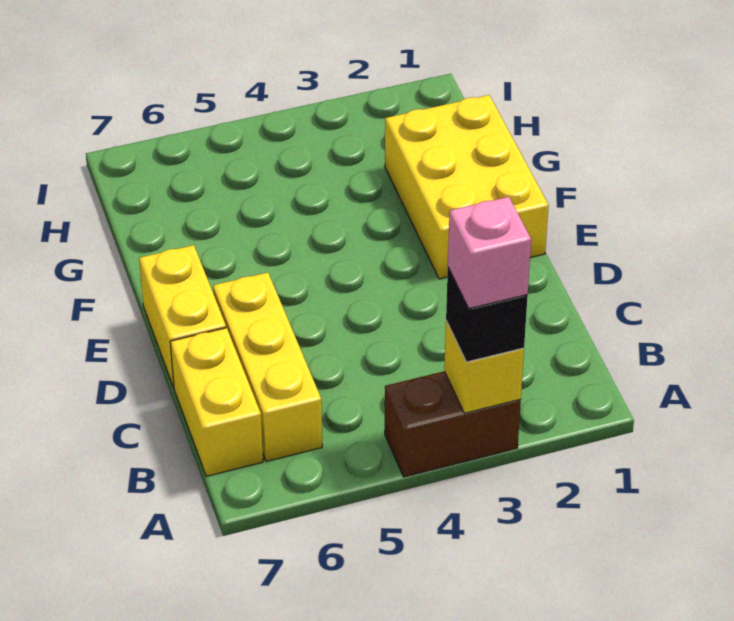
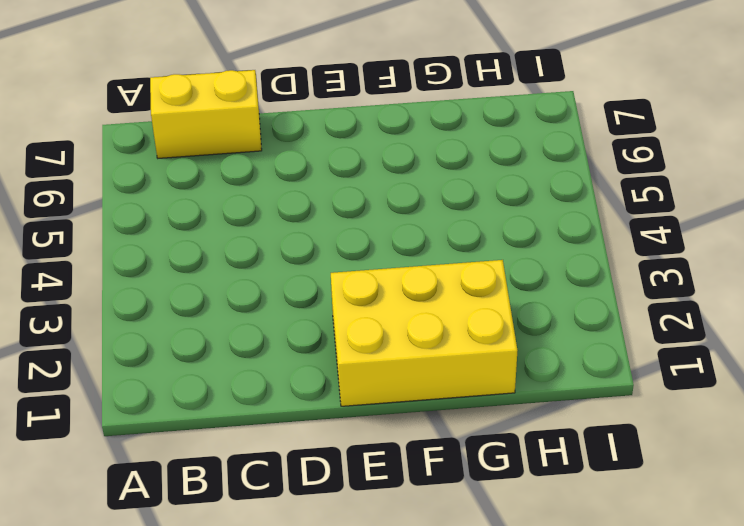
none -> brown 1x2 brick [385,371,521,477]
none -> yellow 1x3 brick [213,272,322,461]

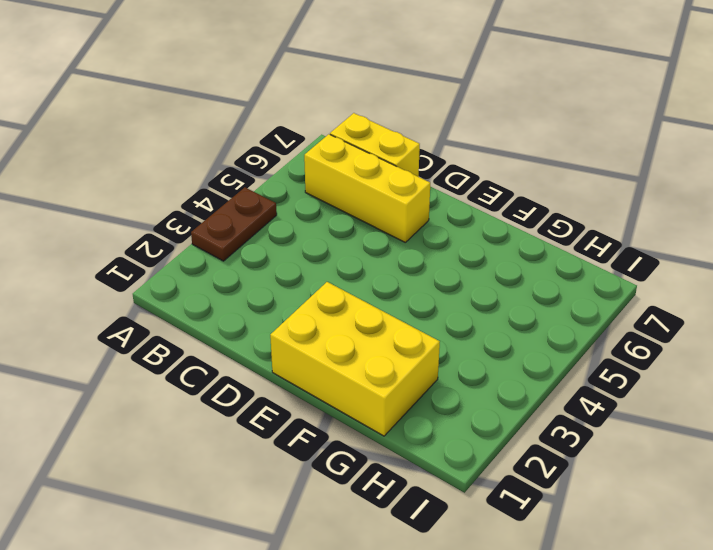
brown 1x2 plate [191,187,277,261] -> brown 1x2 brick [385,371,521,477]
none -> yellow 1x2 brick [139,245,226,388]
none -> yellow 1x1 brick [444,321,524,413]

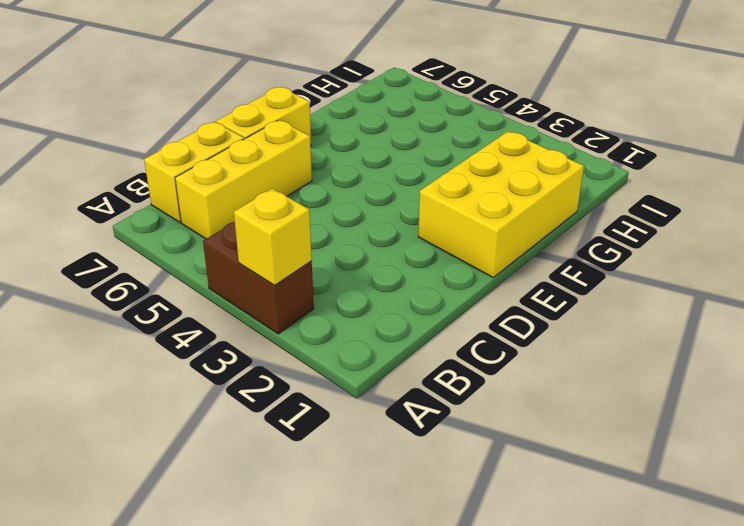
none -> black 1x1 brick [446,268,528,362]
none -> pink 1x1 brick [448,197,531,308]

